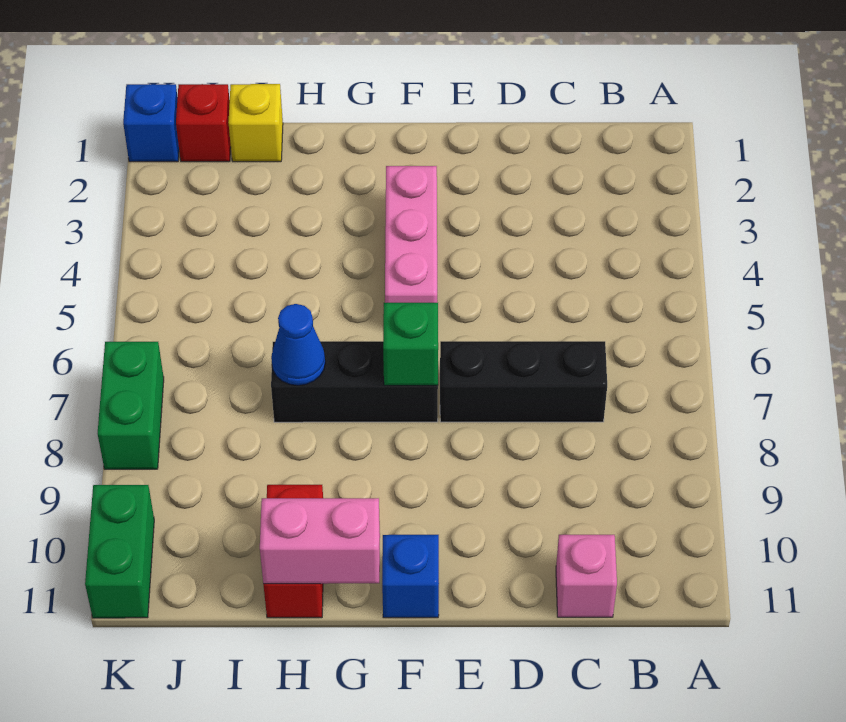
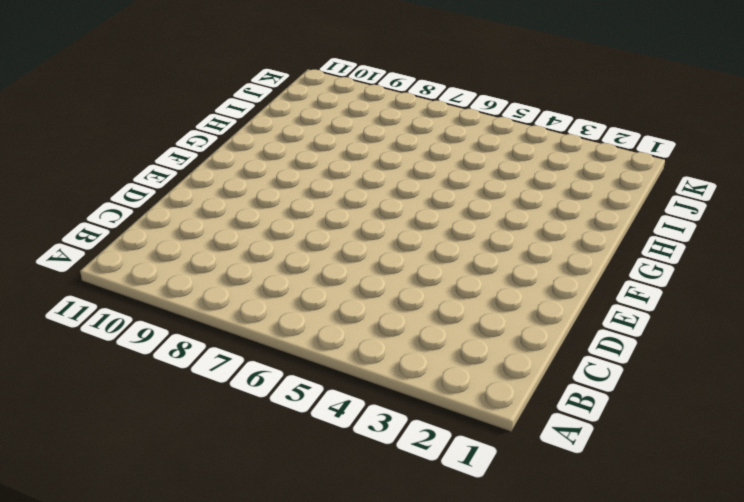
none -> black 1x3 brick [440,341,607,422]
none -> pink 1x1 brick [556,535,617,617]
none -> pink 1x3 brick [385,166,437,303]

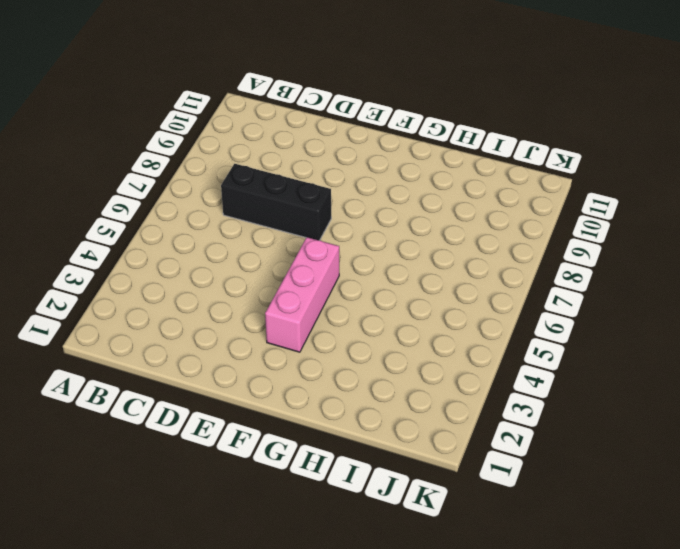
none -> pink 1x1 brick [556,535,617,617]
none -> black 1x3 brick [271,341,438,422]
none -> blue 1x1 brick [382,535,439,618]

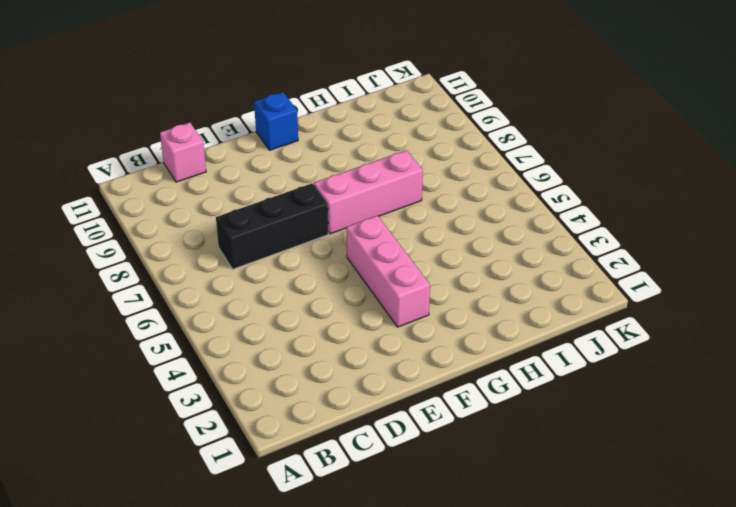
pink 1x3 brick [314,150,423,234] -> black 1x3 brick [271,341,438,422]
none -> red 1x2 brick [263,485,323,618]
none -> yellow 1x1 brick [229,84,283,162]
none -> red 1x1 brick [176,84,231,162]

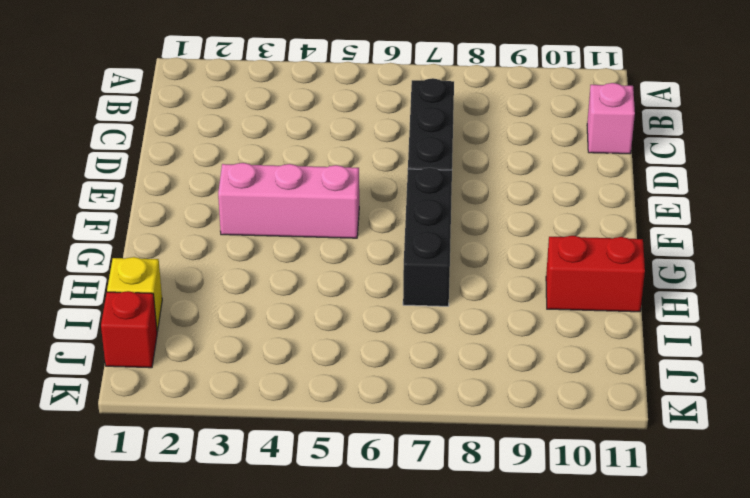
none -> blue 1x1 brick [382,535,439,618]
none -> blue 1x1 brick [123,84,179,162]
none -> green 1x2 brick [98,342,164,469]

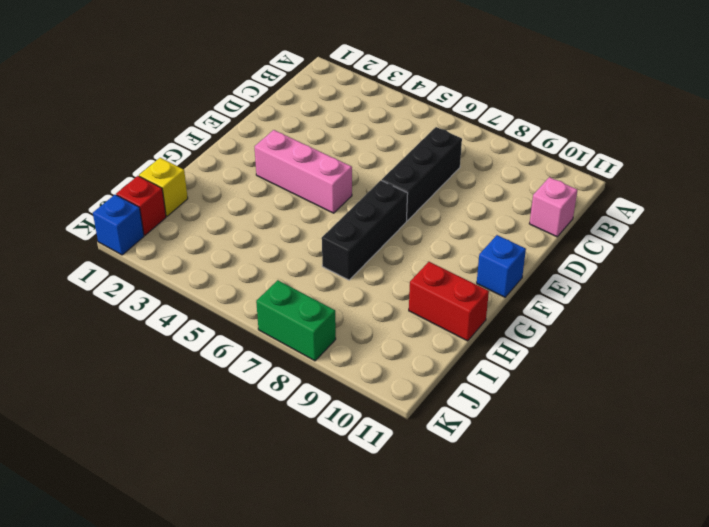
none -> green 1x2 brick [85,485,154,618]
none -> green 1x1 brick [383,303,438,385]
none -> pink 1x2 brick [260,498,380,584]

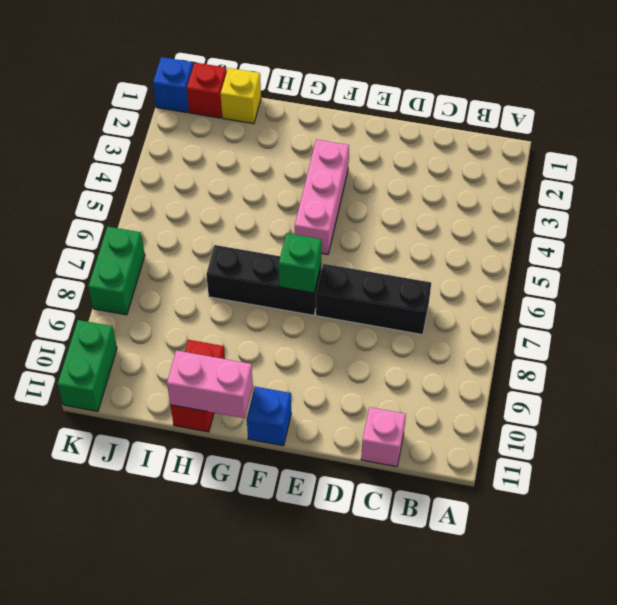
none -> blue 1x1 cone [271,304,325,385]

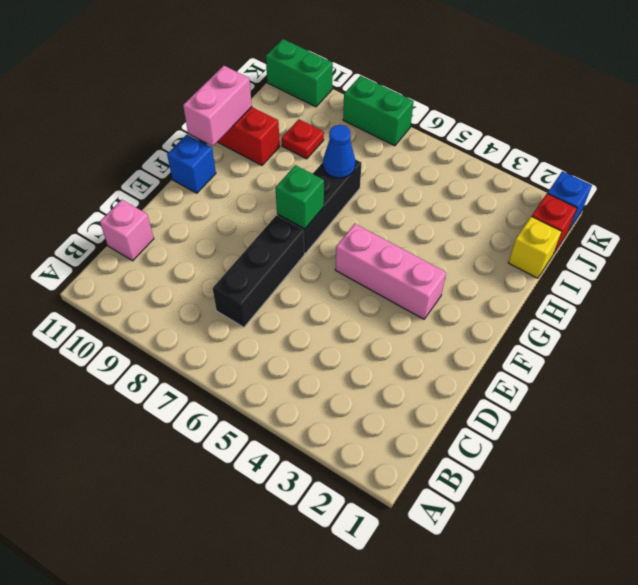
red 1x1 plate [282,119,324,159] -> none

